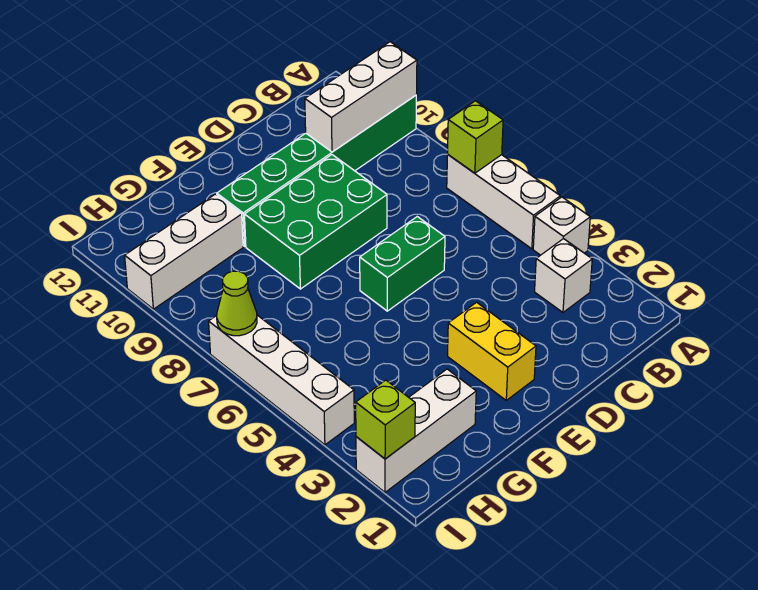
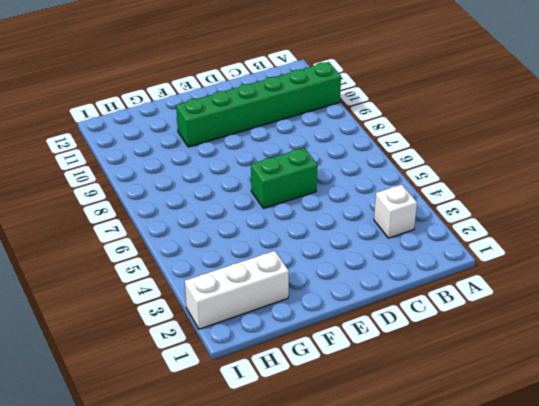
none -> white 1x1 brick [533,197,590,255]
none -> white 1x3 brick [447,154,560,249]
none -> green 2x3 brick [244,155,387,289]

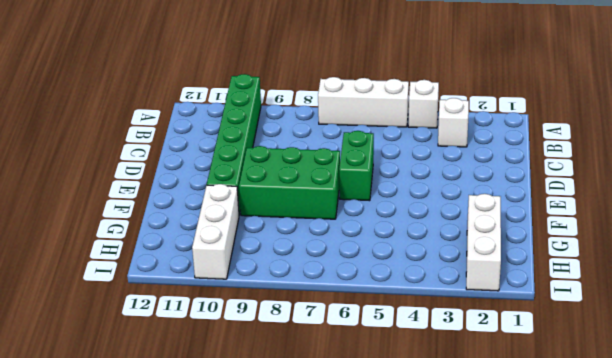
green 2x3 brick [239,146,340,219] -> green 2x3 brick turned to [244,155,387,289]
none -> yellow 1x2 brick [448,302,536,400]
none -> white 1x4 brick [209,315,354,445]
none -> lime 1x1 brick [448,101,503,173]

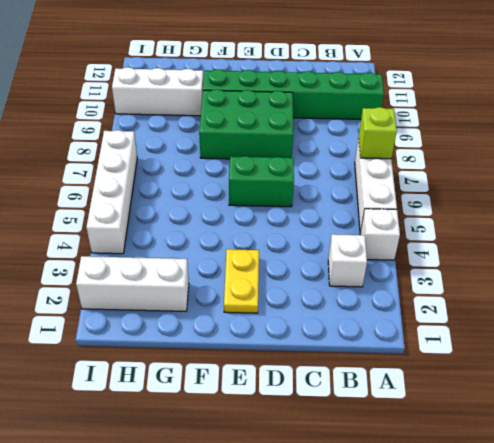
yellow 1x2 plate [224,249,259,313] -> yellow 1x2 brick [448,302,536,400]
none -> white 1x3 brick [305,42,417,152]
none -> lime 1x1 brick [356,380,415,459]
none -> lime 1x1 cone [217,271,257,336]

